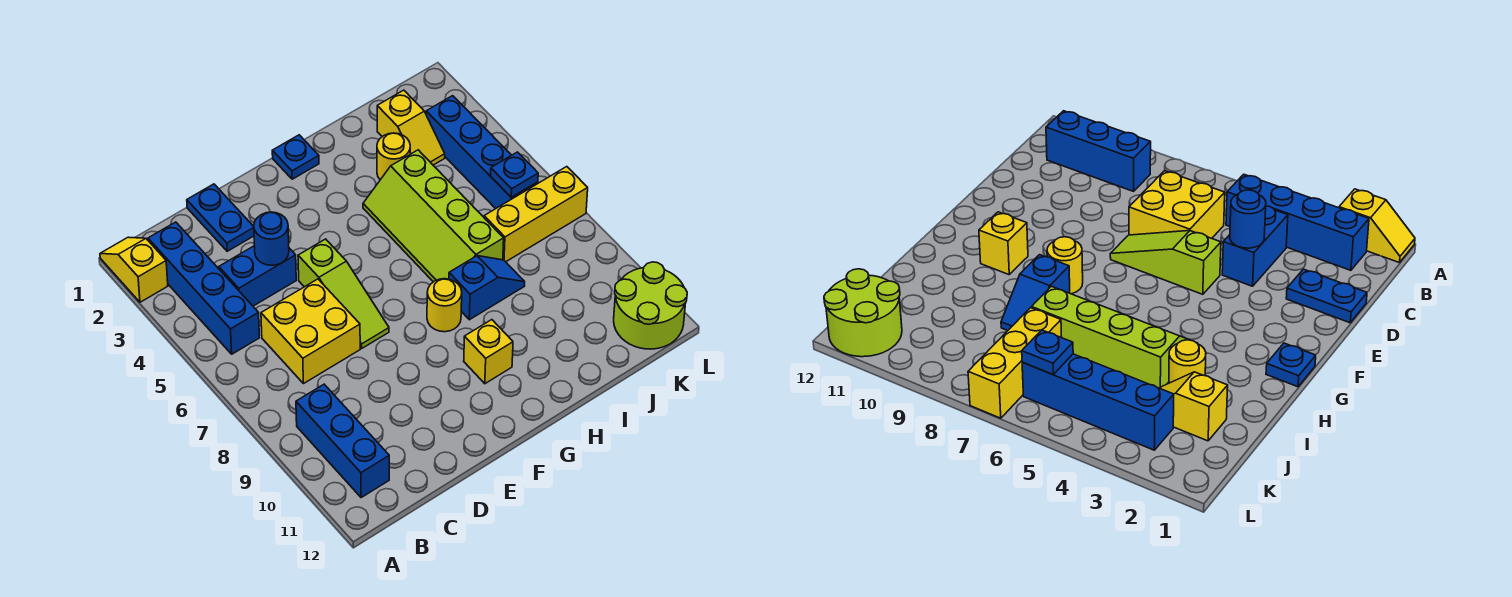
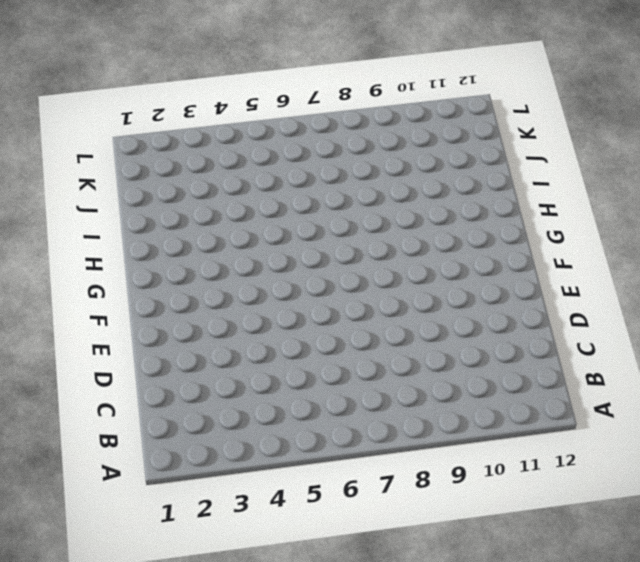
none -> yellow 1x2 slope [100,237,168,302]
none -> blue 1x4 brick [148,222,259,354]
none -> blue 1x3 brick [296,384,389,498]

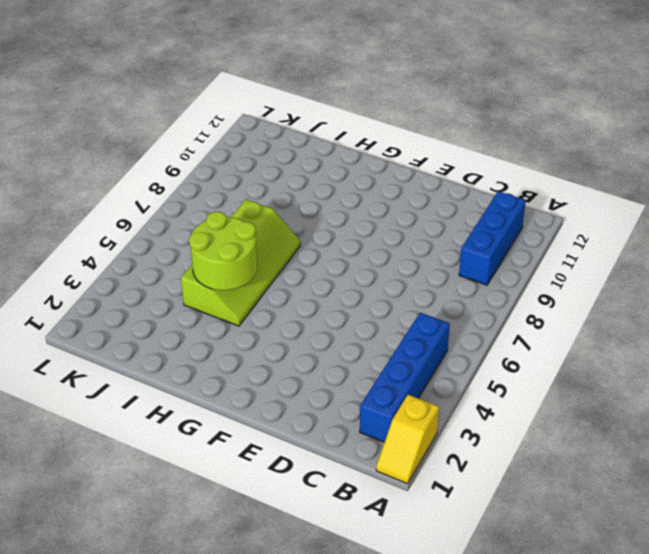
lime 2x2 round brick [189,212,257,291] -> lime 2x2 round brick moved to [614,262,687,349]
none -> blue 1x2 brick [219,246,296,306]
none -> yellow 2x2 brick [261,279,360,384]
none -> blue 1x2 plate [187,184,254,251]

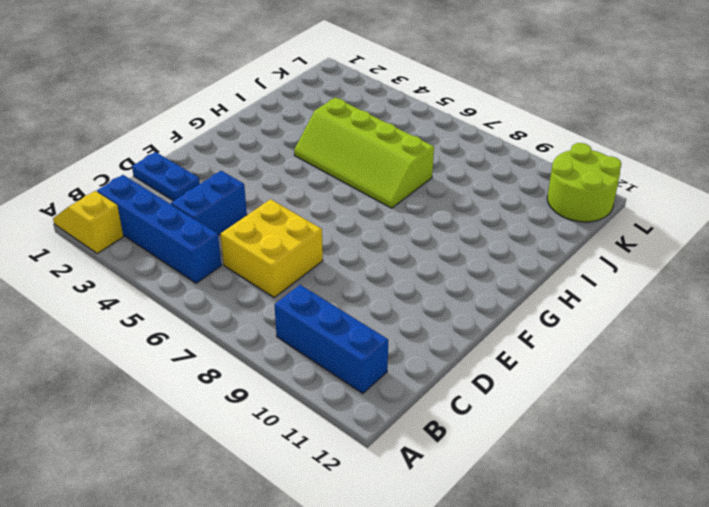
none -> lime 1x3 slope [298,239,389,348]
none -> blue 1x1 plate [272,135,319,179]
none -> yellow 1x1 round brick [427,279,462,332]

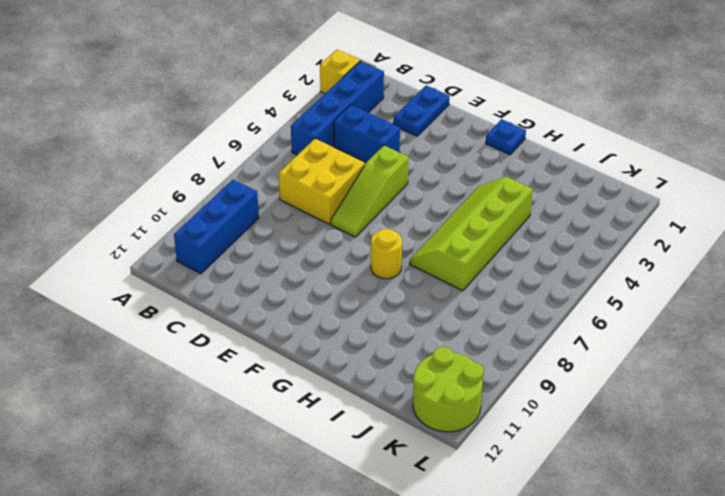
none -> yellow 1x1 brick [464,320,513,384]
none -> blue 1x2 slope [449,256,525,320]
none -> yellow 1x1 round brick [377,133,410,180]

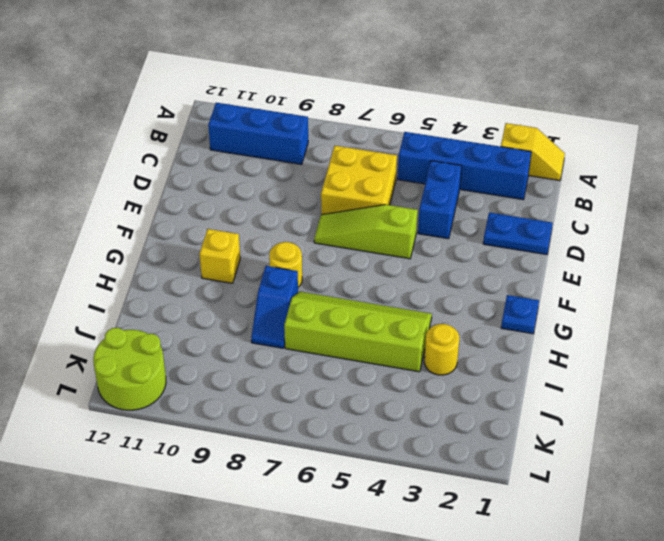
none -> yellow 1x2 slope [377,90,445,165]
none -> yellow 1x3 brick [484,167,588,262]
none -> blue 1x4 brick [426,96,538,209]

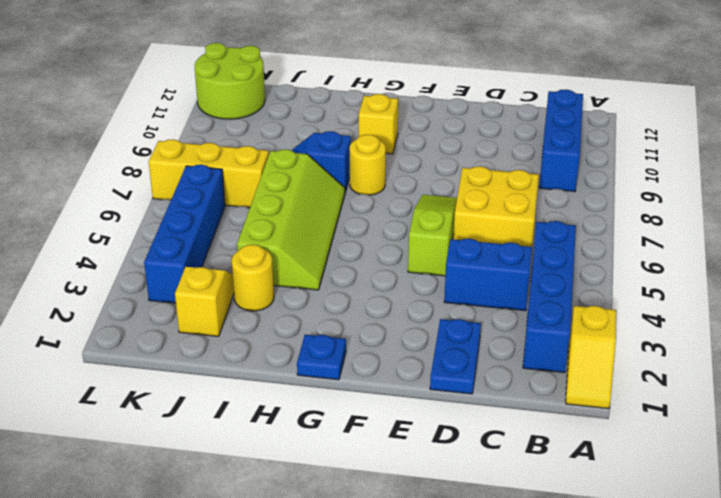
none -> blue 1x1 round brick [254,212,289,265]
none -> blue 1x1 plate [491,152,538,197]

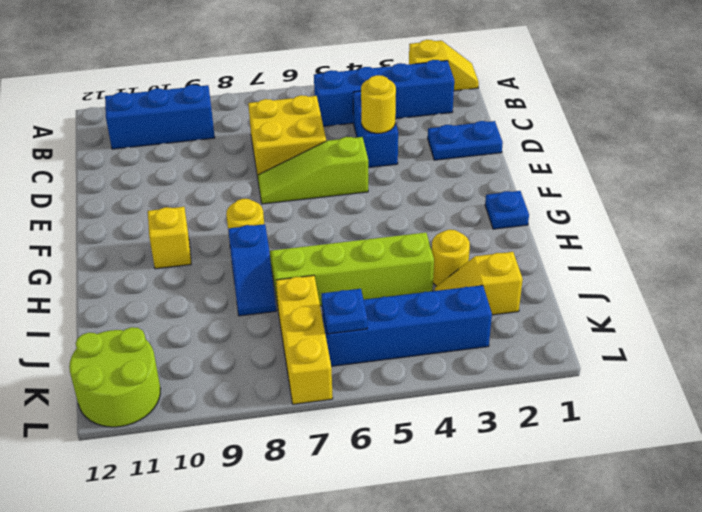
yellow 1x1 round brick [361,75,396,133] -> blue 1x1 round brick [254,212,289,265]

